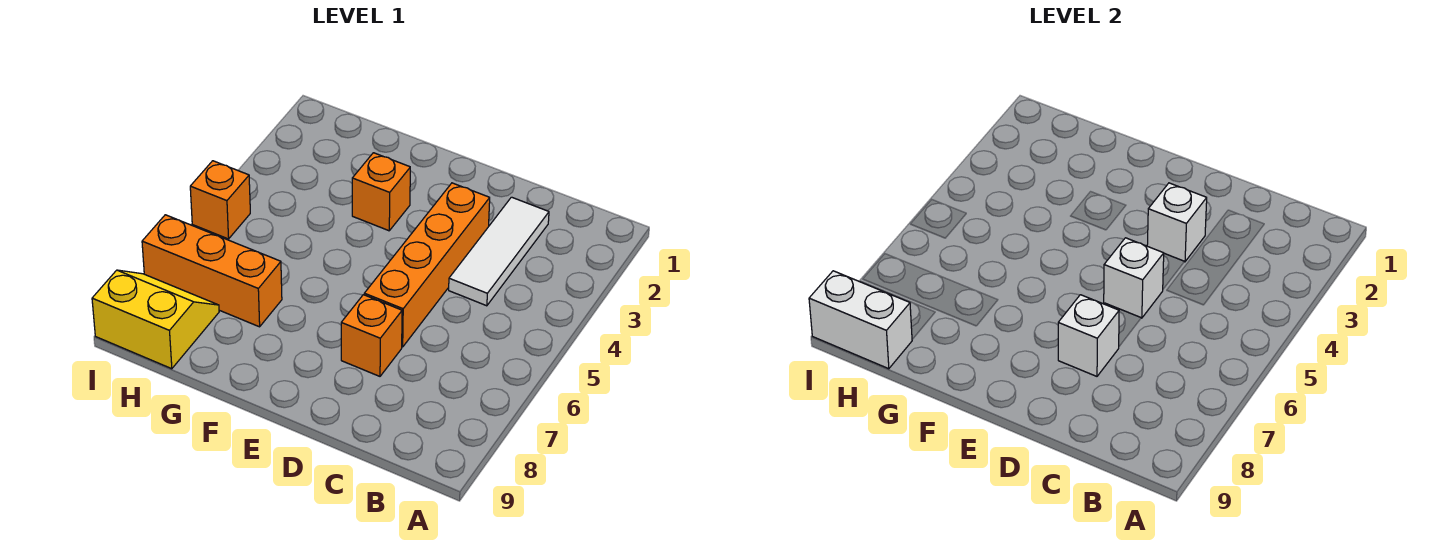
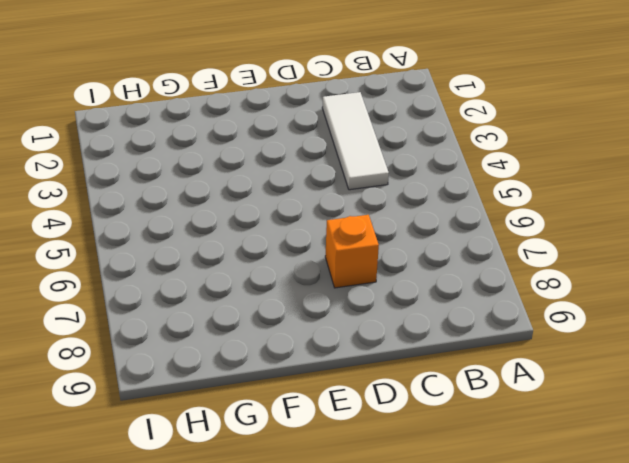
none -> orange 1x4 brick [364,183,490,347]
none -> orange 1x1 brick [352,153,410,231]

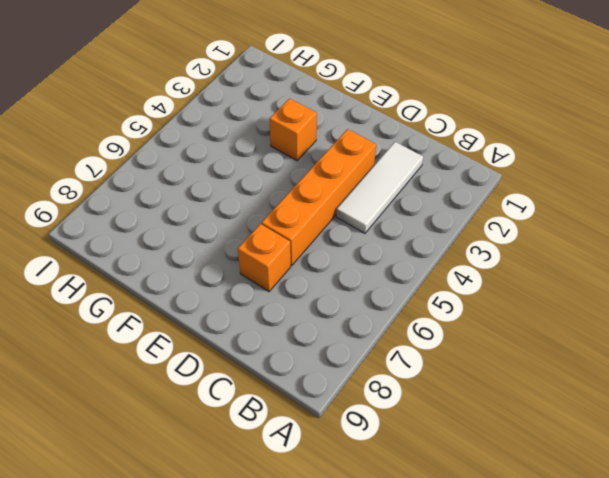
none -> orange 1x3 brick [142,215,282,327]
none -> yellow 2x2 slope [92,270,219,369]

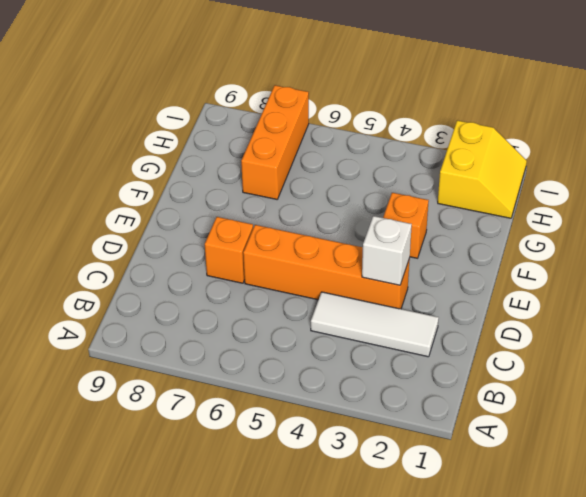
yellow 2x2 slope [438,121,527,218] -> yellow 2x2 slope moved to [92,270,219,369]
none -> orange 1x1 brick [190,161,250,239]
none -> white 1x1 brick [1104,238,1164,318]

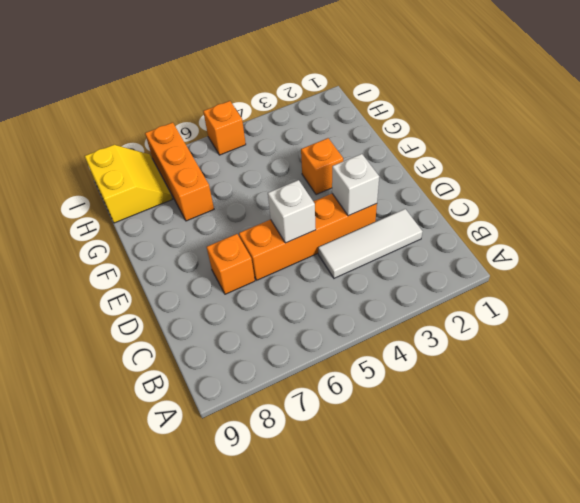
none -> white 1x1 brick [1058,295,1119,376]
none -> white 1x2 brick [809,271,912,369]

